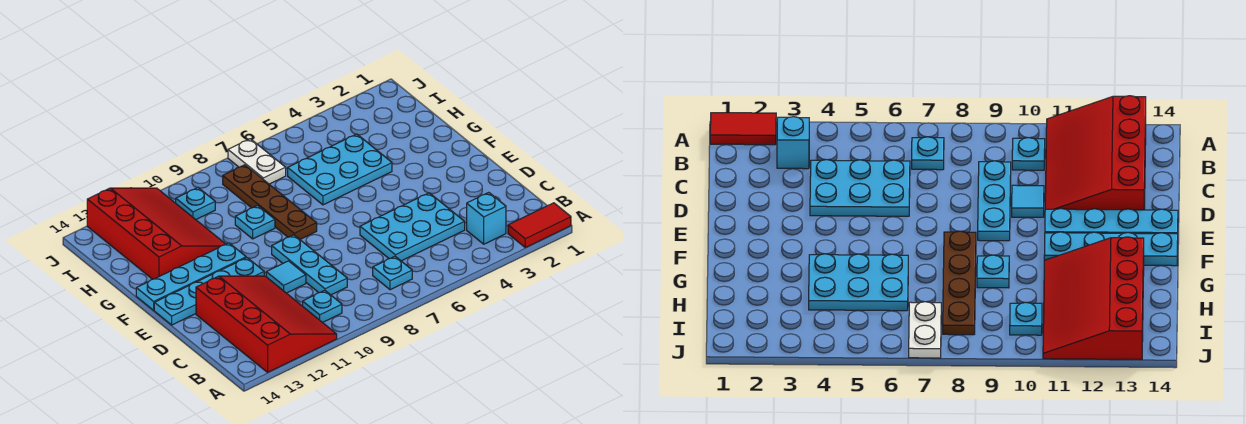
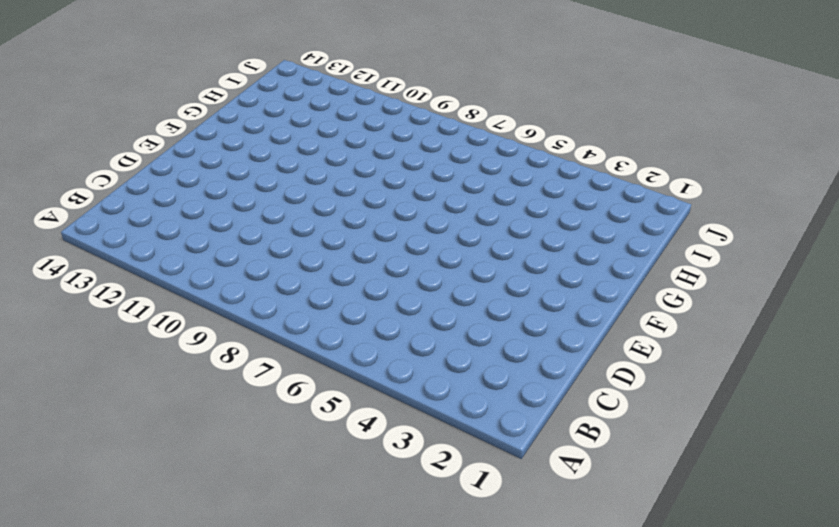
none -> red 1x2 tile [508,203,571,248]
none -> red 3x4 slope [196,276,337,372]
none -> cyan 1x1 brick [467,192,506,244]

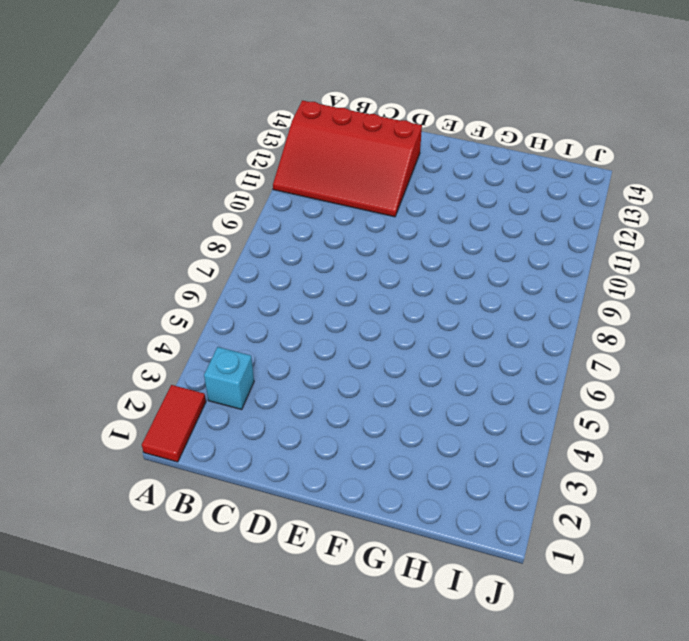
none -> cyan 1x1 plate [373,256,412,290]
none -> cyan 1x1 plate [303,290,342,323]
none -> cyan 2x3 plate [360,193,465,261]

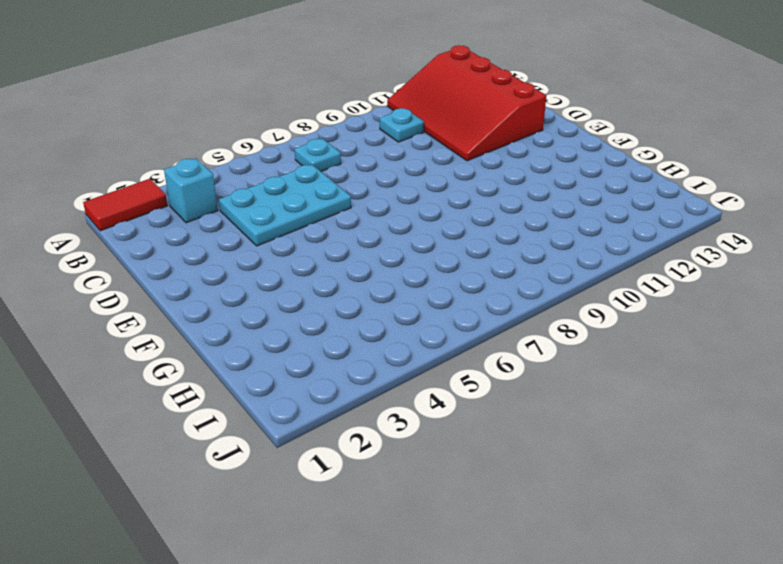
none -> cyan 1x3 plate [272,235,347,295]
none -> cyan 1x1 tile [266,261,306,293]
none -> cyan 1x4 plate [154,258,264,325]

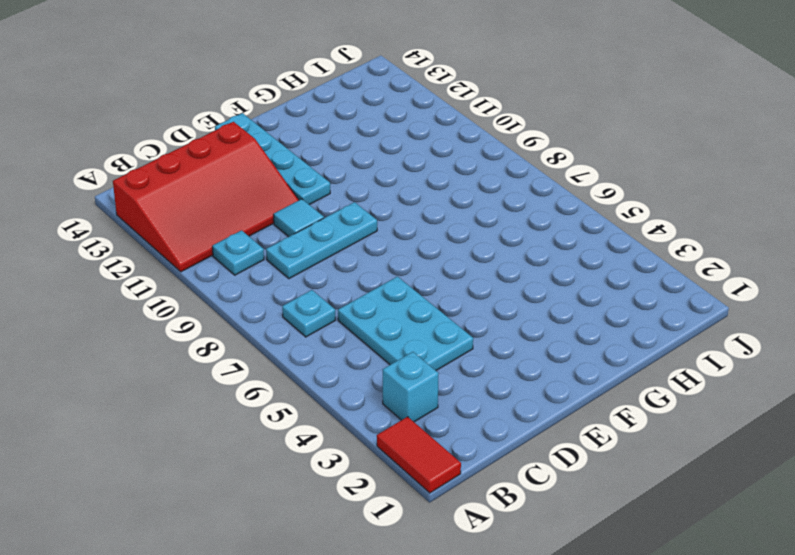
none -> brown 1x4 plate [223,165,317,239]
none -> cyan 1x4 plate [136,243,246,310]
none -> cyan 2x3 plate [288,134,392,205]

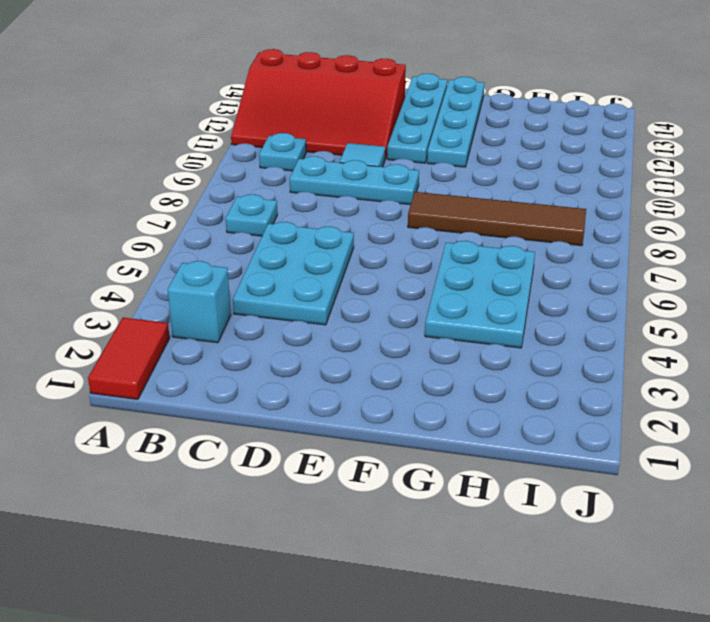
brown 1x4 tile [408,192,586,246] -> brown 1x4 plate [223,165,317,239]
none -> cyan 1x1 plate [235,205,275,239]
none -> red 3x4 slope [87,188,226,279]
none -> white 1x2 plate [228,139,286,184]

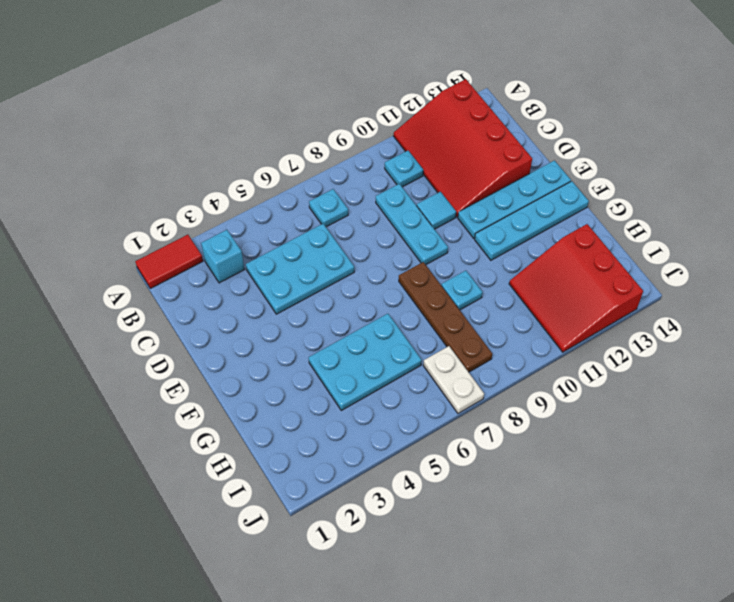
red 3x3 slope [509,224,643,352] -> red 3x4 slope [87,188,226,279]
none -> cyan 1x1 plate [176,188,215,219]

